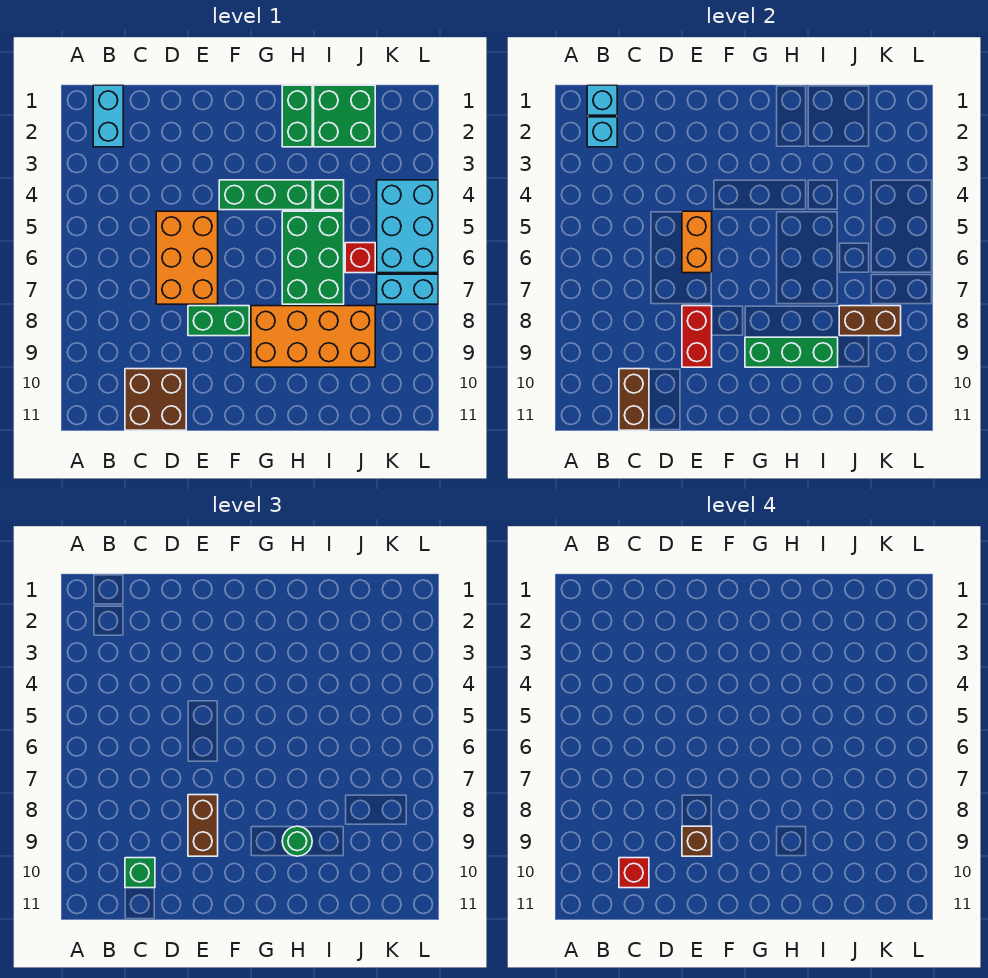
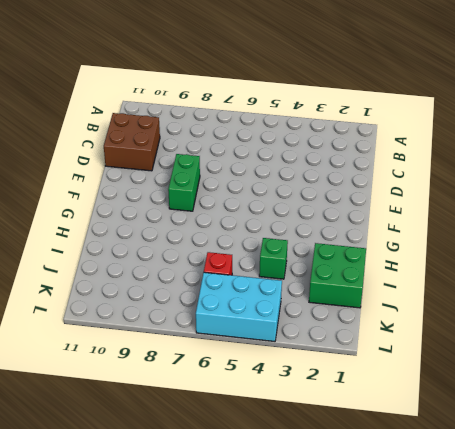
none -> cyan 1x2 brick [93,85,123,147]
none -> orange 2x3 brick [156,211,218,304]
none -> green 1x3 brick [219,180,312,210]

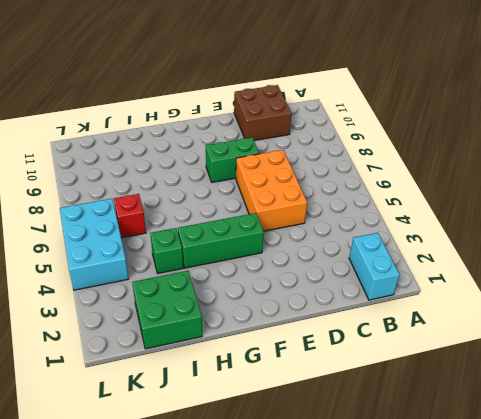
none -> orange 2x4 brick [251,306,375,367]
none -> green 1x2 brick [282,85,312,147]
none -> green 2x3 brick [282,211,344,304]

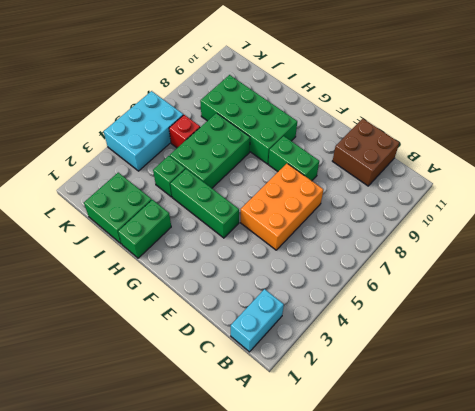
green 2x4 brick [200,75,297,164] -> orange 2x4 brick [251,306,375,367]
none -> cyan 1x2 brick [377,274,438,304]
none -> cyan 1x1 brick [587,85,617,115]
none -> cyan 1x1 brick [587,117,617,147]

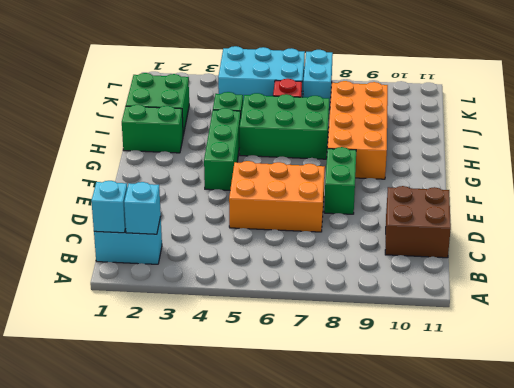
none -> brown 1x2 brick [619,369,649,430]
none -> orange 1x2 brick [682,211,712,273]
none -> red 1x2 brick [682,306,712,367]

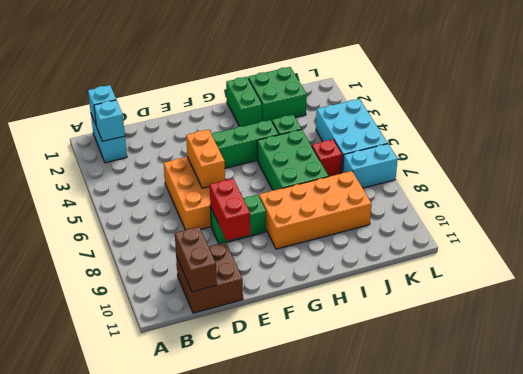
none -> green 1x3 brick [745,337,838,367]
none -> brown 1x2 brick [839,306,901,336]
none -> green 1x1 brick [125,858,155,888]

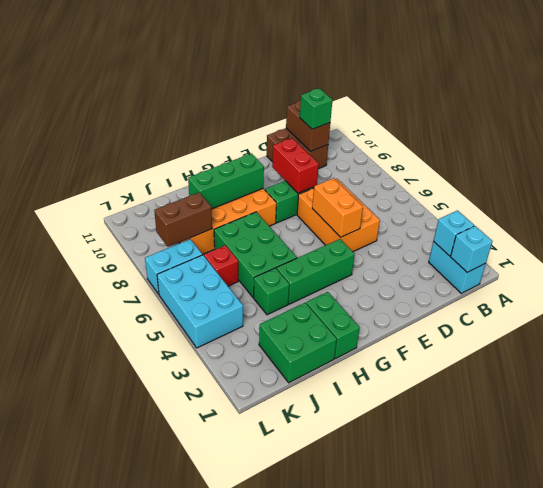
none -> brown 1x2 brick [188,795,218,856]
none -> green 1x1 round brick [282,826,312,856]
none -> red 1x1 brick [619,858,649,888]

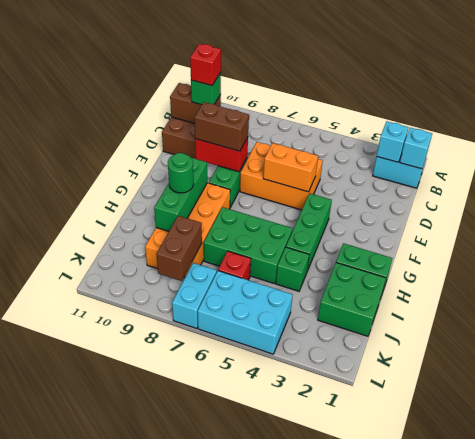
none -> brown 1x1 brick [682,826,712,856]

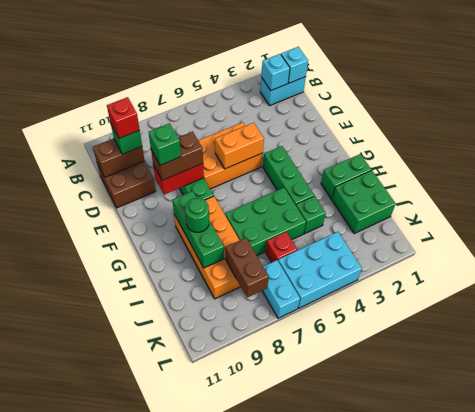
green 1x1 brick [149,123,181,165] -> brown 1x1 brick [682,826,712,856]

